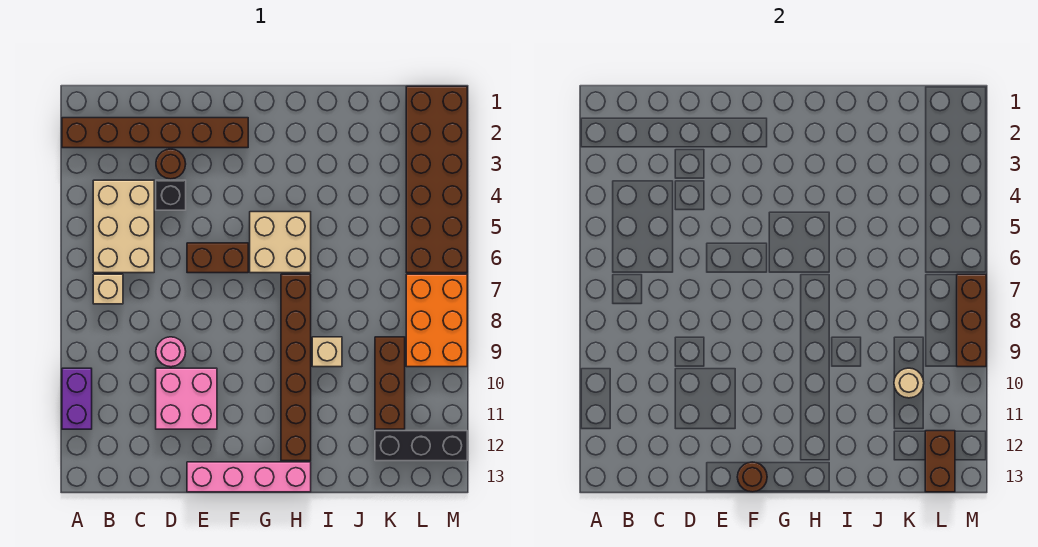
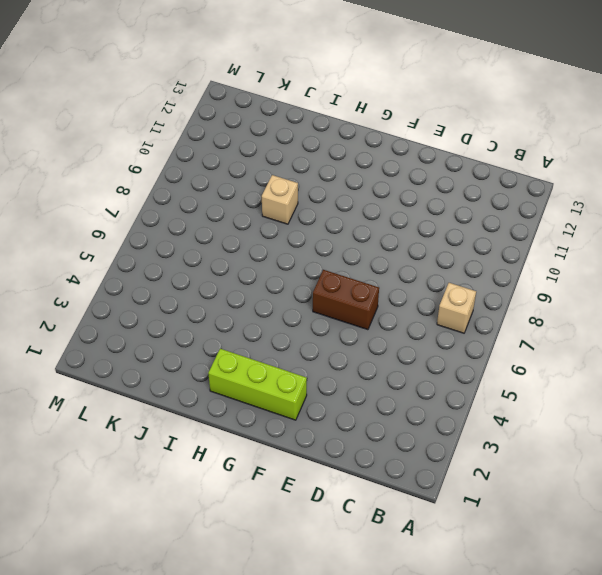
lime 1x3 brick [208,349,307,420] -> brown 1x6 brick [62,118,248,148]
none -> purple 1x2 brick [62,368,92,429]
none -> tan 2x3 brick [93,180,154,273]
none -> brown 1x1 round brick [156,149,186,179]

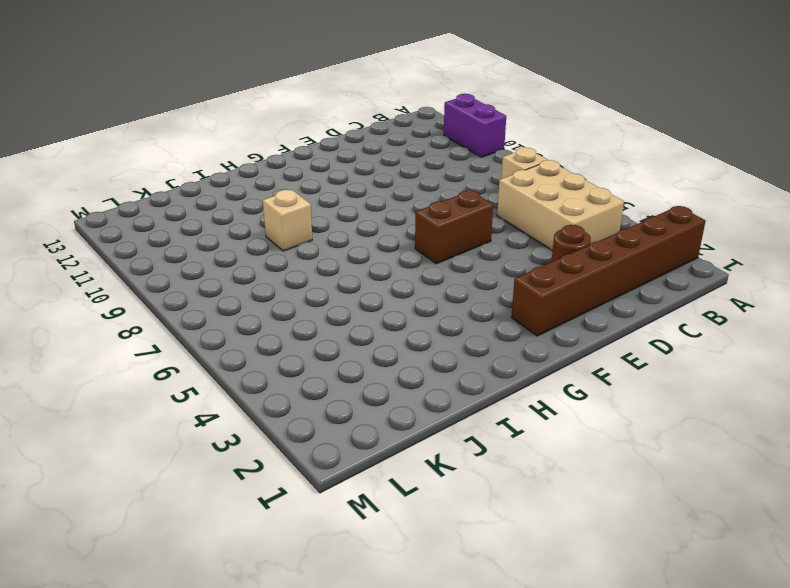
none -> black 1x1 brick [156,180,186,210]
none -> pink 1x1 round brick [156,337,186,367]
none -> pink 2x2 brick [156,368,217,429]

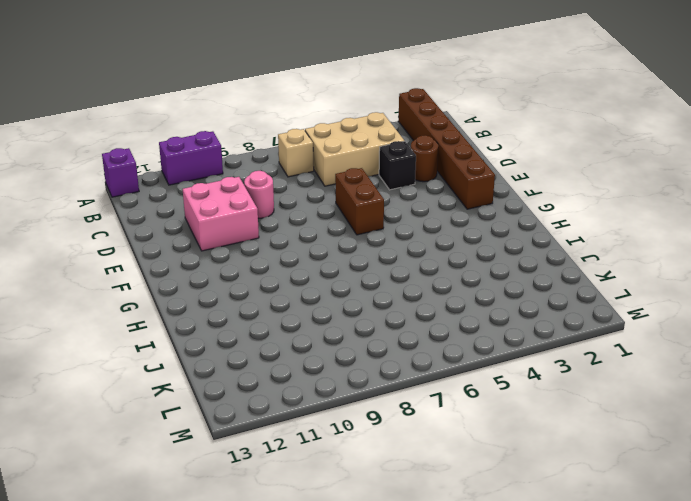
purple 1x1 brick [102,148,139,197] -> none
none -> pink 1x4 brick [187,462,311,492]
none -> tan 2x2 brick [250,212,311,273]
none -> brown 1x6 brick [281,274,311,461]

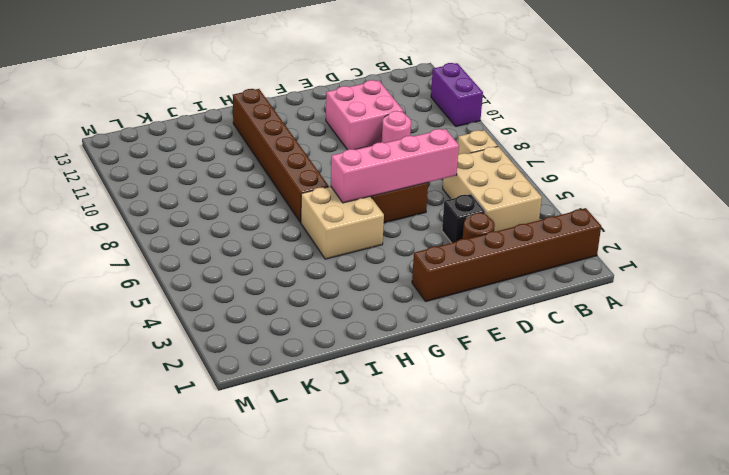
pink 1x4 brick [331,129,459,203] -> pink 1x4 brick moved to [187,462,311,492]
none -> tan 1x1 brick [312,337,342,367]
none -> brown 1x3 brick [375,337,405,429]
none -> black 1x3 brick [375,431,467,461]

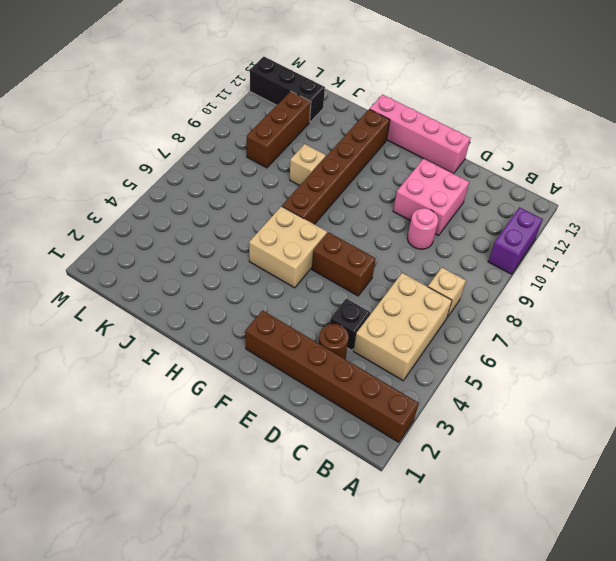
none -> brown 2x6 brick [406,86,467,273]
none -> orange 2x3 brick [406,274,467,367]
none -> brown 1x1 round brick [737,462,767,492]

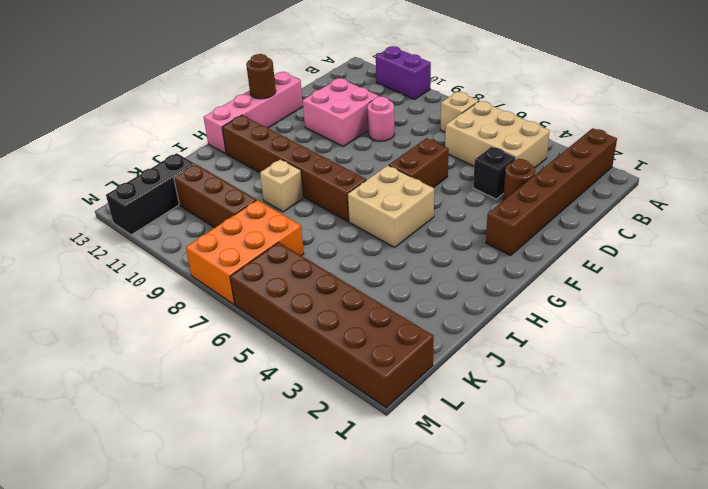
orange 2x3 brick [186,200,304,304] -> orange 2x3 brick turned to [406,274,467,367]
none -> tan 1x1 round brick [894,368,924,398]
none -> brown 1x2 brick [925,431,955,492]
none -> brown 1x3 brick [957,274,986,367]

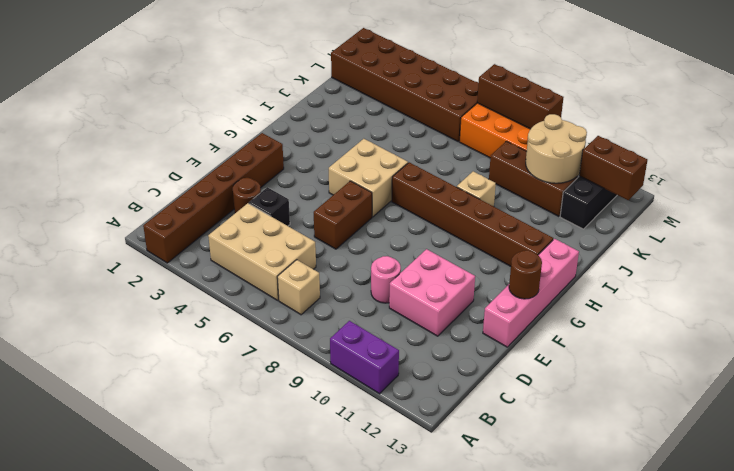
tan 2x2 round brick [526,114,587,183] -> tan 1x1 round brick [894,368,924,398]

